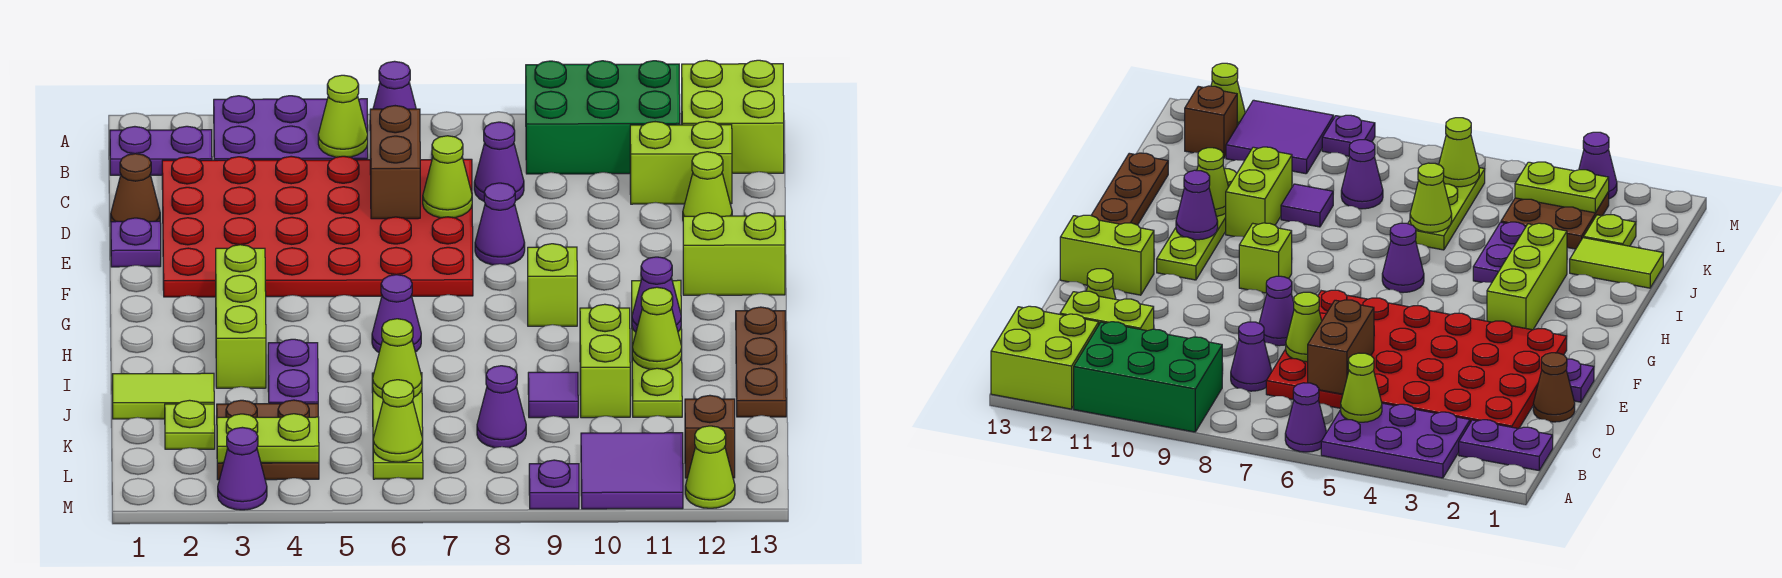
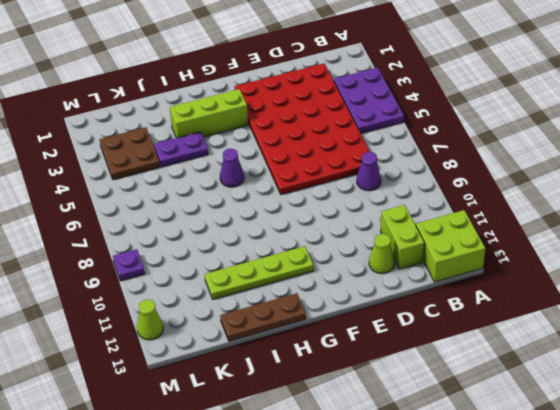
none -> purple 1x1 cone [373,61,416,109]
none -> green 2x3 brick [526,61,680,174]
none -> purple 1x2 plate [110,126,212,175]
none -> brown 1x1 cone [111,154,160,222]

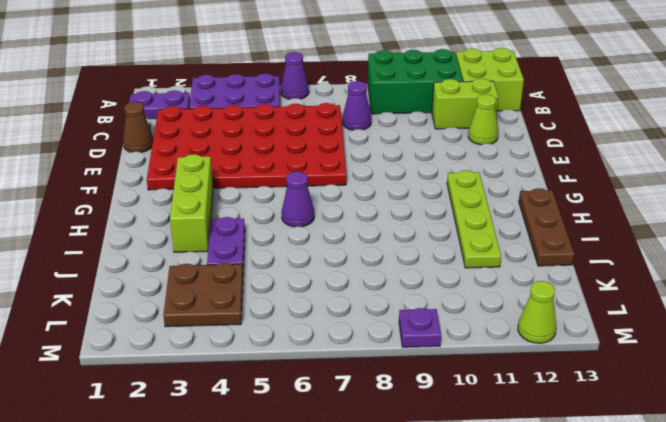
none -> purple 1x1 plate [111,218,161,267]
none -> purple 1x1 cone [475,183,525,265]
none -> lime 1x2 brick [683,213,785,295]
none -> lime 1x1 brick [528,244,577,326]

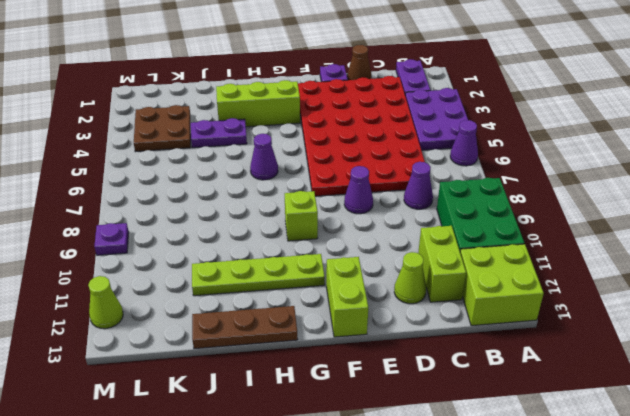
none -> lime 1x2 brick [580,304,630,418]
none -> lime 1x2 tile [112,373,214,419]
none -> lime 1x3 plate [372,373,423,479]
none -> purple 1x1 tile [528,372,578,418]

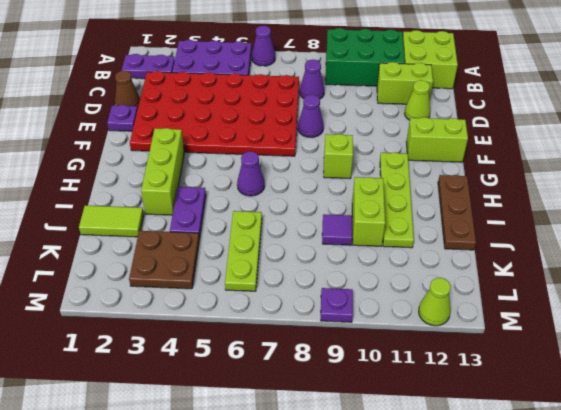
none -> lime 1x1 plate [165,400,215,449]
none -> purple 1x1 cone [477,366,526,448]
none -> purple 2x2 tile [581,433,683,509]
none -> brown 1x1 brick [685,395,735,478]

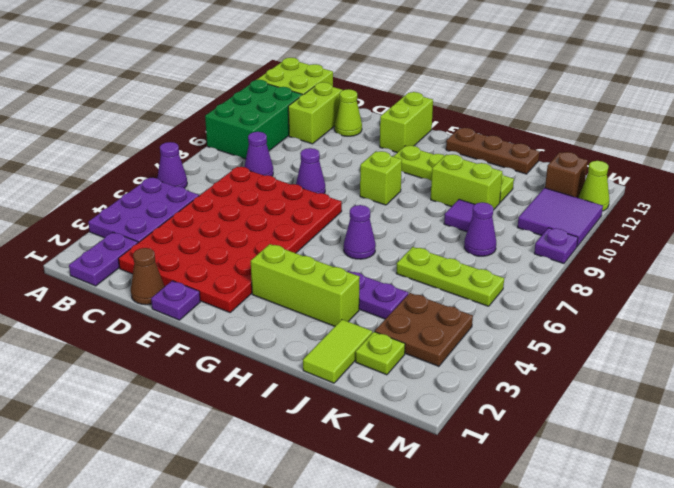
none -> purple 1x1 cone [218,427,267,510]
none -> lime 1x1 cone [318,75,368,157]
none -> brown 1x2 brick [370,106,420,219]
none -> lime 1x1 cone [423,136,472,218]

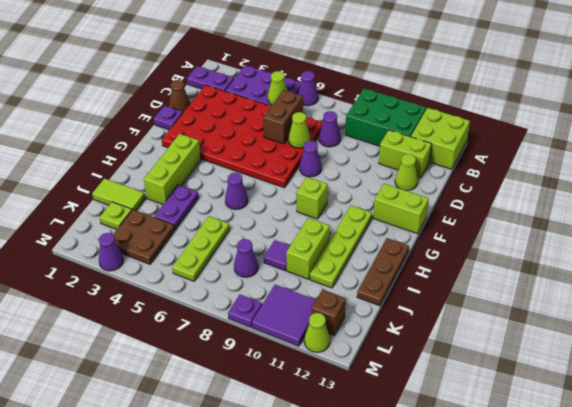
none -> purple 1x1 cone [632,257,681,332]
none -> lime 1x1 cone [632,287,682,369]
none -> lime 1x1 cone [373,319,422,398]
none -> lime 1x2 plate [217,414,319,463]

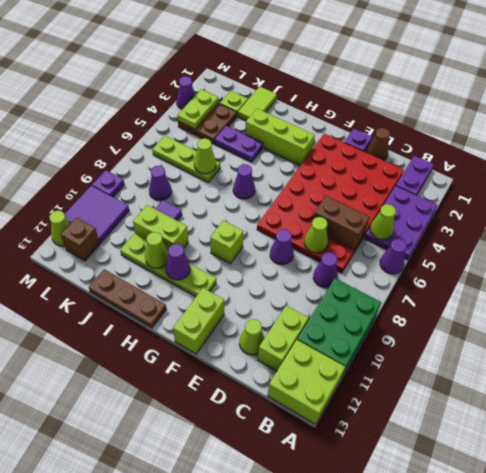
none -> lime 1x1 cone [373,380,423,462]

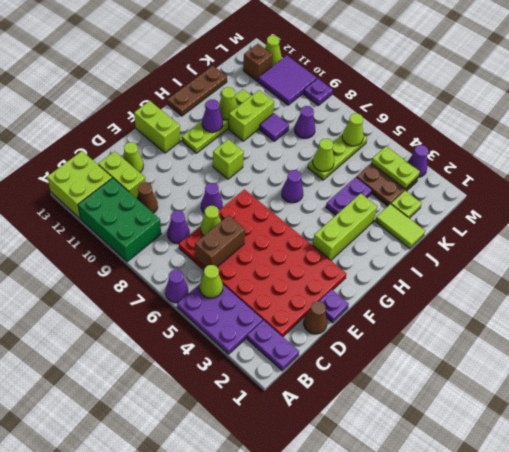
brown 1x1 cone [137,183,158,213] -> none

